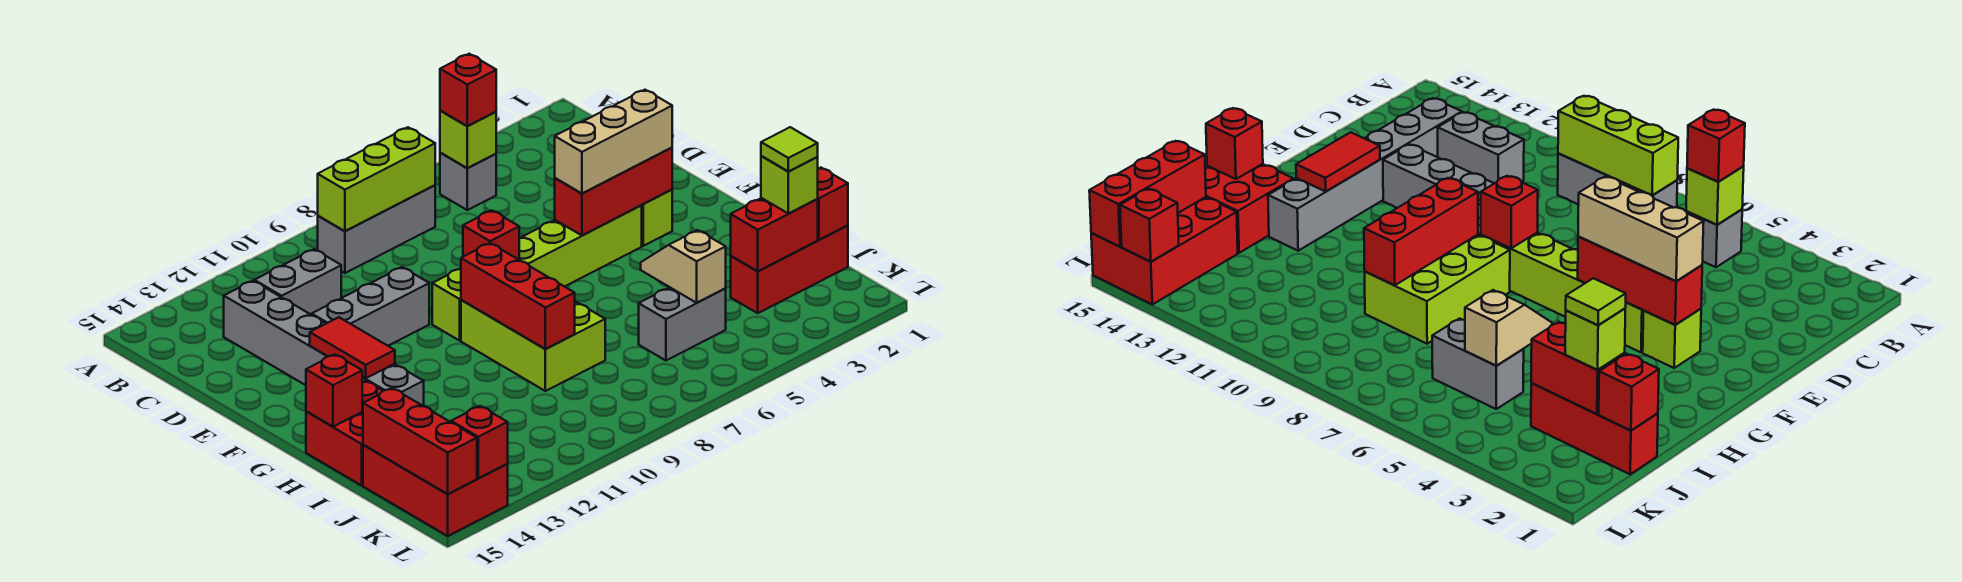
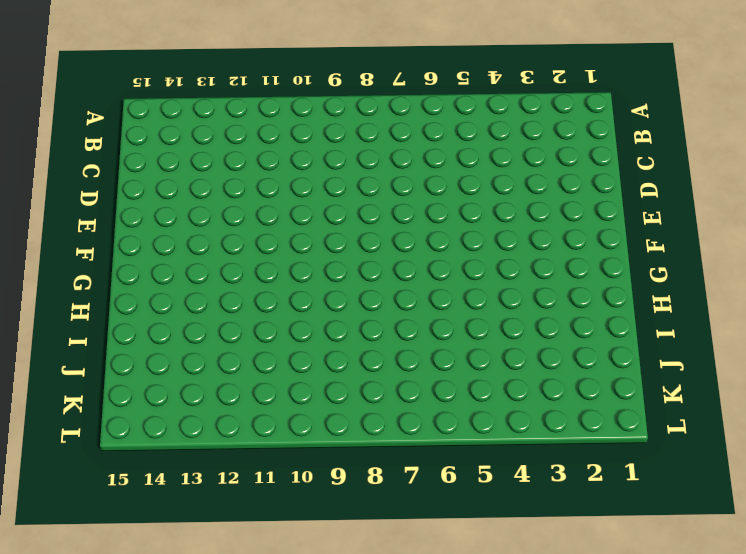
none -> grey 1x1 brick [440,153,496,210]
none -> grey 1x3 brick [318,185,435,273]
none -> grey 1x2 brick [254,249,341,315]

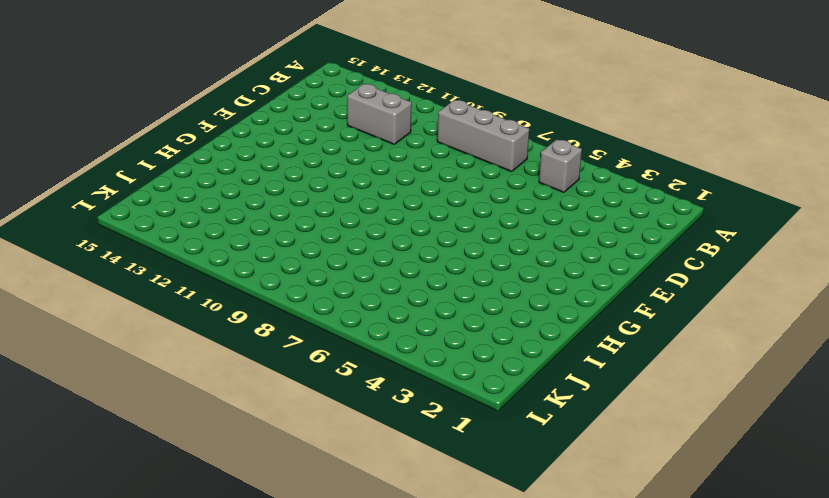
none -> grey 1x6 brick [224,281,424,406]
none -> grey 1x3 brick [312,267,429,346]
none -> lime 1x1 brick [641,190,672,246]

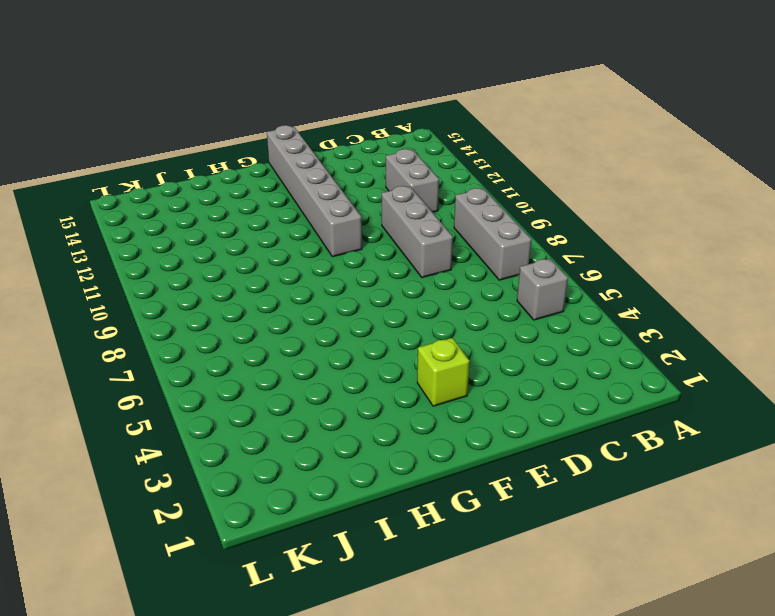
grey 1x3 brick [382,186,453,278] -> grey 1x3 brick moved to [312,267,429,346]
grey 1x6 brick [267,125,362,257] -> grey 1x6 brick turned to [224,281,424,406]
none -> lime 1x6 brick [432,206,642,341]
none -> lime 2x3 brick [461,300,605,391]
none -> red 2x2 brick [306,381,383,485]

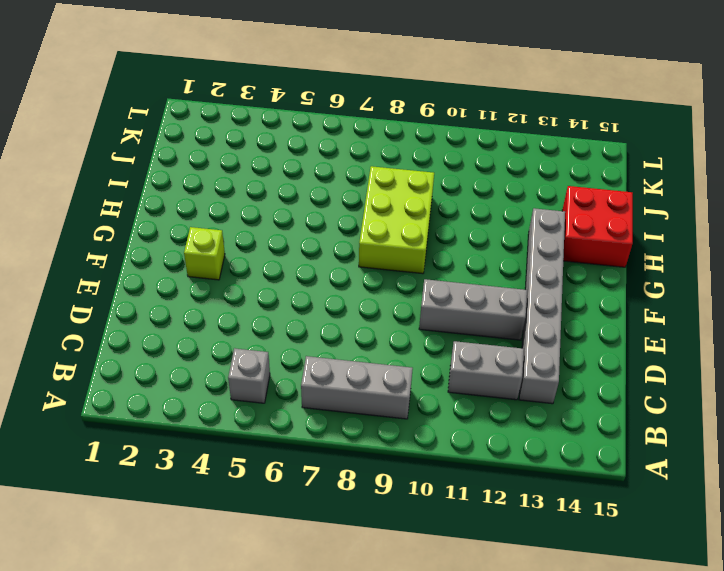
none -> lime 1x6 brick [432,206,642,341]
none -> red 1x3 brick [731,225,848,313]
none -> grey 1x2 brick [639,287,726,361]

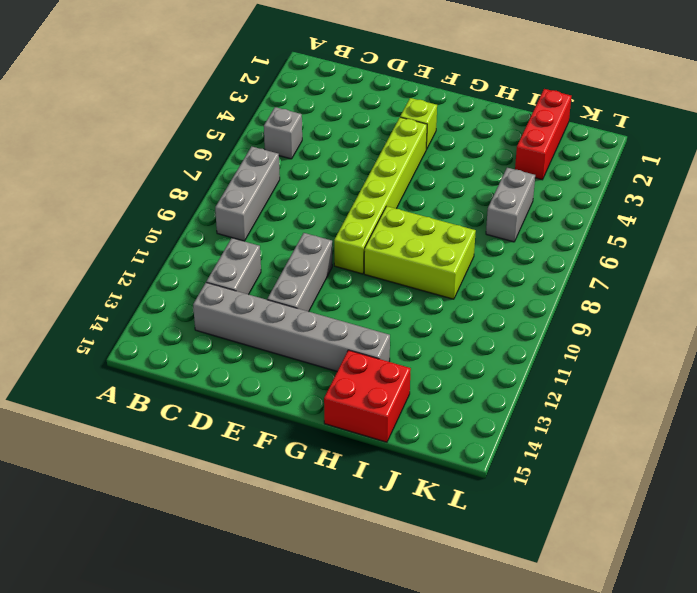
none -> red 2x3 brick [363,445,508,536]
none -> lime 1x1 brick [440,111,496,168]
none -> lime 1x3 brick [318,127,435,231]

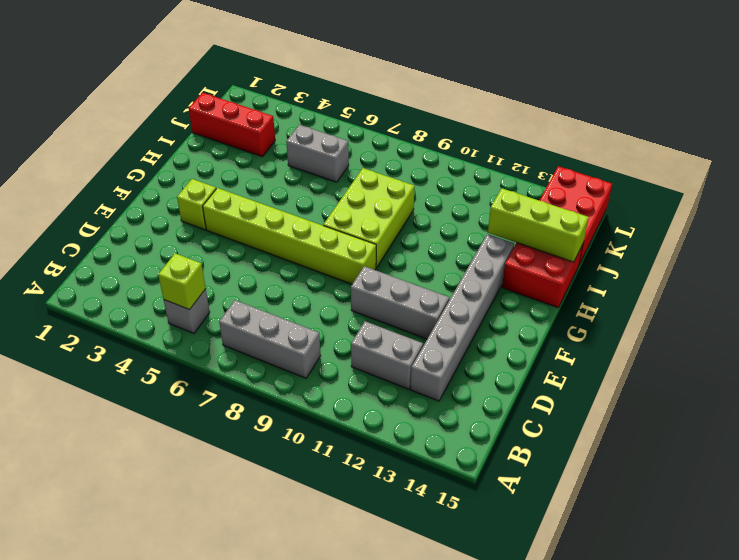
lime 1x3 brick [488,188,589,262] -> lime 1x3 brick moved to [318,127,435,231]
none -> red 1x3 brick [555,148,672,236]
none -> red 1x1 brick [463,211,519,260]
none -> red 1x2 tile [310,317,395,378]

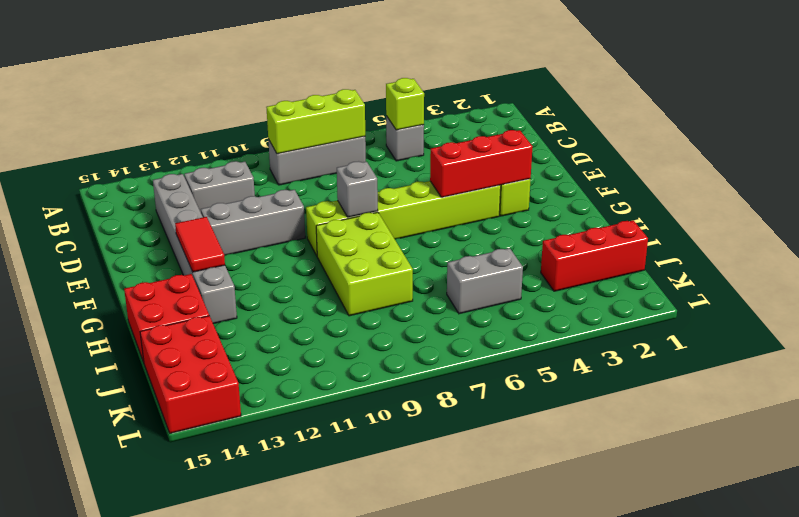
grey 1x1 brick [337,161,378,217] -> red 1x1 brick [463,211,519,260]
none -> red 1x3 brick [461,243,575,349]
none -> red 1x1 brick [306,355,362,427]
none -> tan 1x2 slope [641,230,726,303]

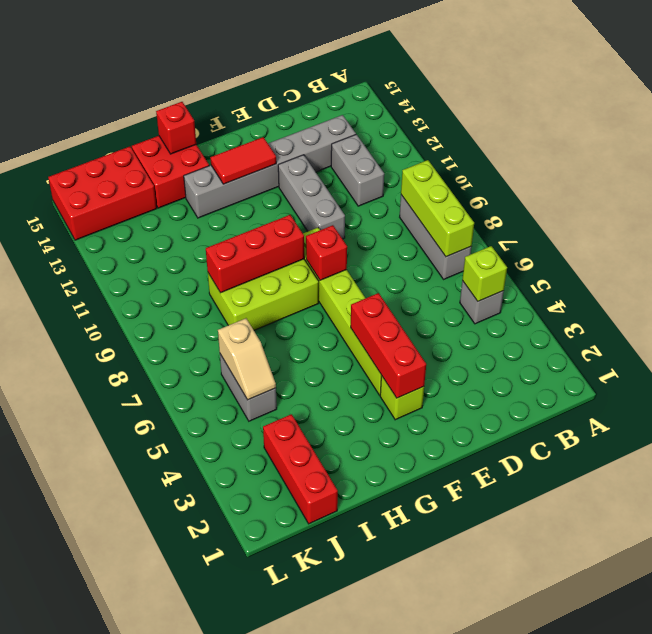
tan 1x2 slope [218,318,276,400] -> tan 1x2 slope turned to [641,230,726,303]
none -> red 1x1 brick [818,168,848,240]
none -> red 1x2 brick [731,198,818,271]
none -> red 1x3 brick [363,388,477,494]

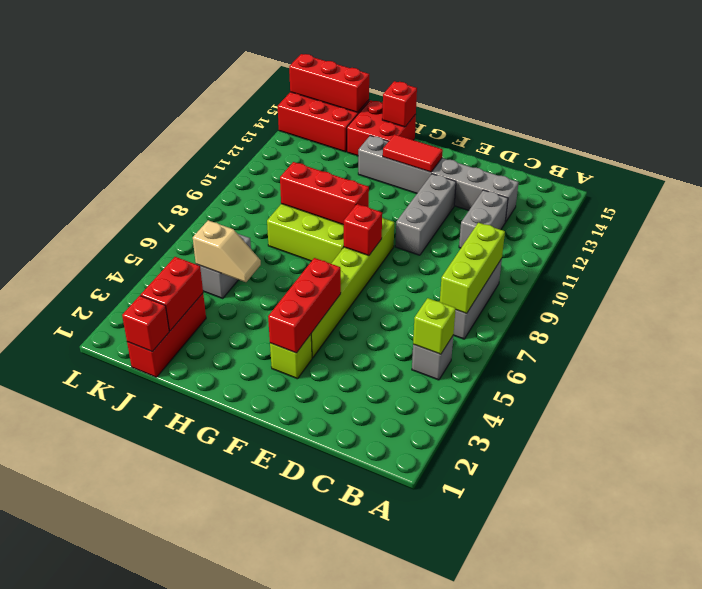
none -> red 1x1 brick [451,406,508,478]
none -> red 1x1 brick [440,54,496,126]
none -> tan 1x3 brick [555,90,672,194]

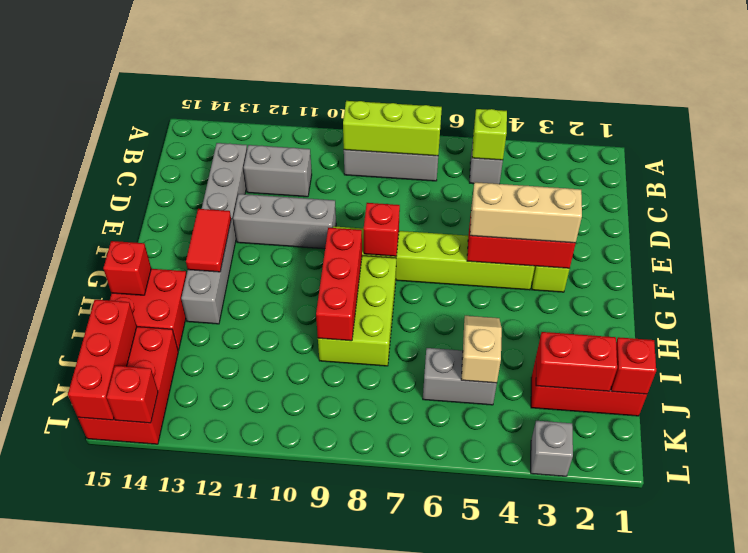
grey 1x1 brick [531,421,573,476] -> none
none -> red 1x1 brick [440,54,496,126]
none -> lime 1x1 brick [761,156,818,213]
none -> lime 1x1 tile [761,127,818,171]

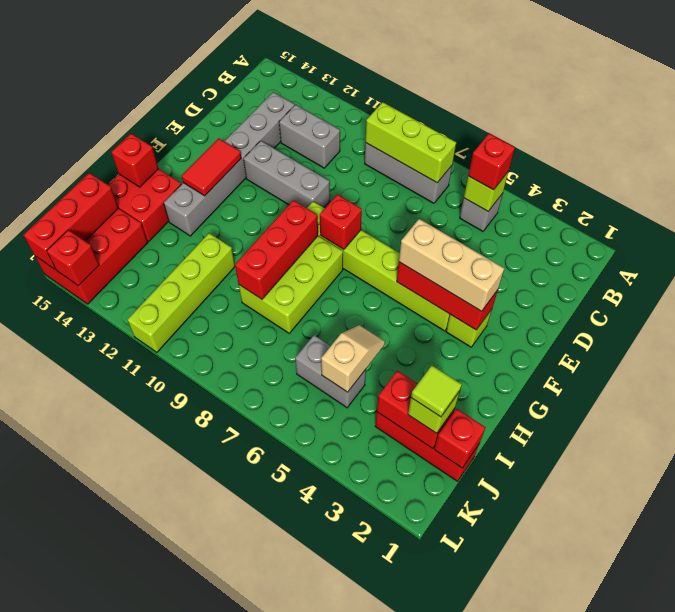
lime 1x4 brick [127,233,235,352] -> none

